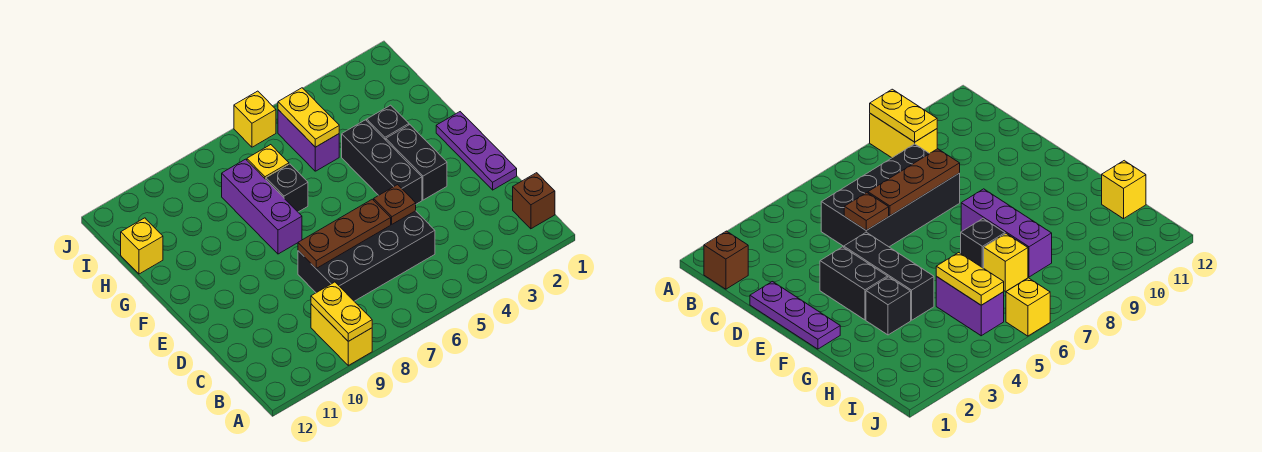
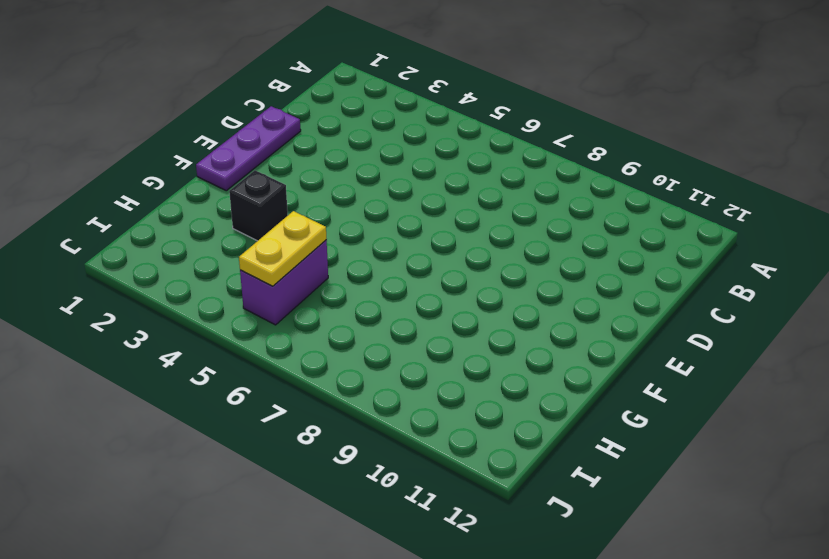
none -> yellow 1x2 brick [311,304,372,365]
none -> brown 1x1 brick [513,173,555,229]
none -> black 2x4 brick [298,211,435,301]

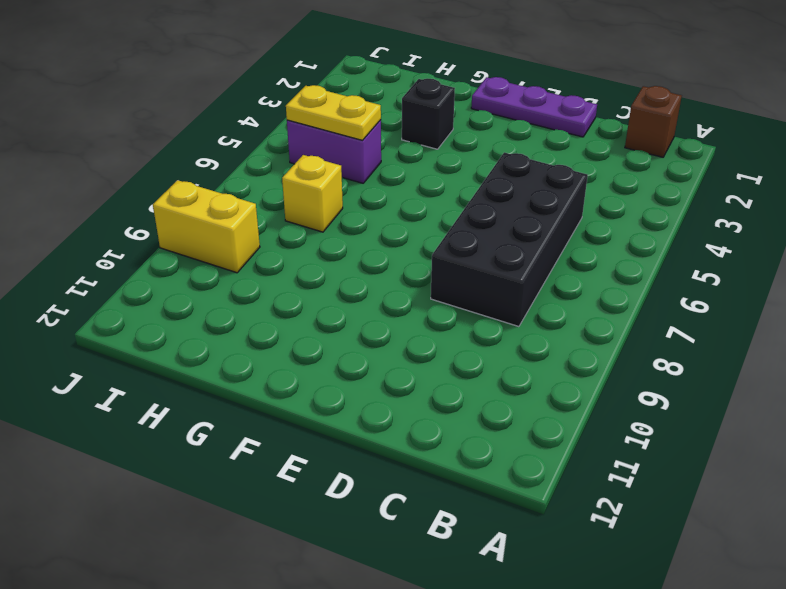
yellow 1x2 brick [153,180,260,273] -> yellow 1x2 brick moved to [311,304,372,365]
none -> black 1x2 brick [386,125,447,200]
none -> black 1x3 brick [342,120,422,204]
none -> purple 1x3 brick [222,159,302,254]

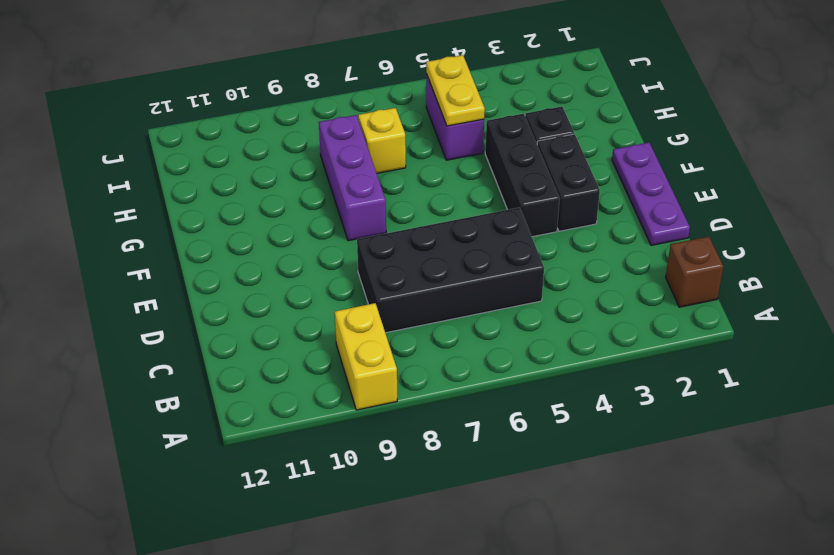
none -> black 1x1 brick [266,164,308,212]
none -> yellow 1x1 brick [121,218,163,274]
none -> yellow 1x1 brick [234,91,276,147]

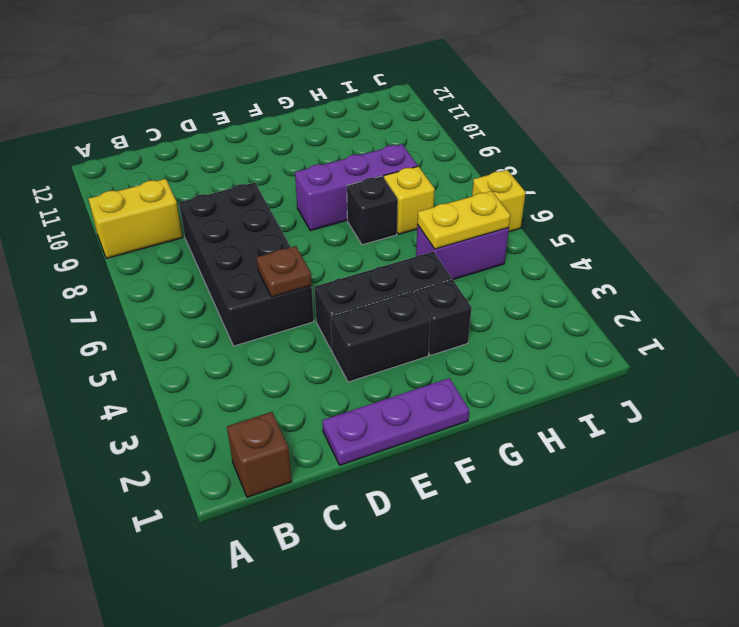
none -> yellow 1x1 brick [121,218,163,274]
none -> yellow 1x2 plate [311,282,372,341]
none -> brown 1x3 plate [298,199,391,268]

